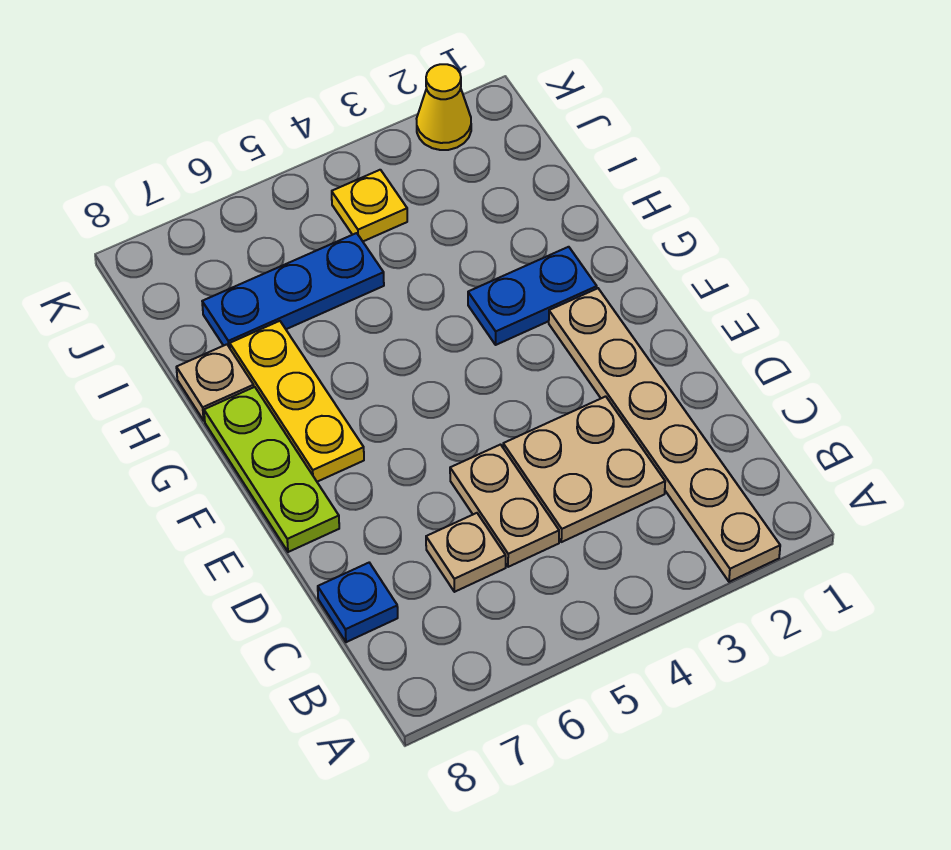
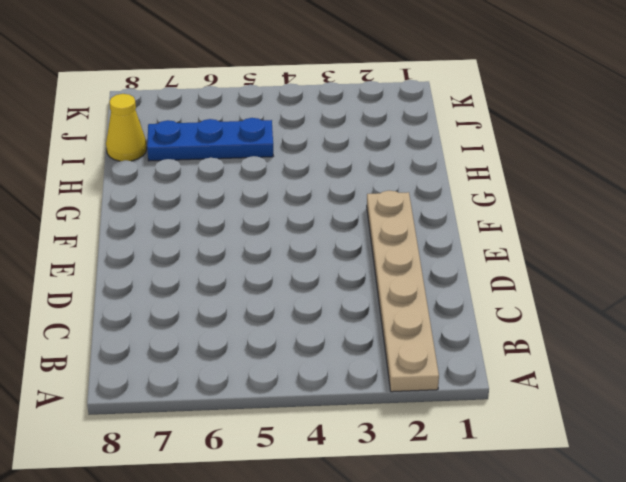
yellow 1x1 cone [106,94,147,161] -> yellow 1x1 cone moved to [417,64,471,150]
none -> tan 2x2 plate [503,396,665,542]
none -> tan 1x2 plate [450,445,559,567]
none -> tan 1x1 plate [426,513,506,592]

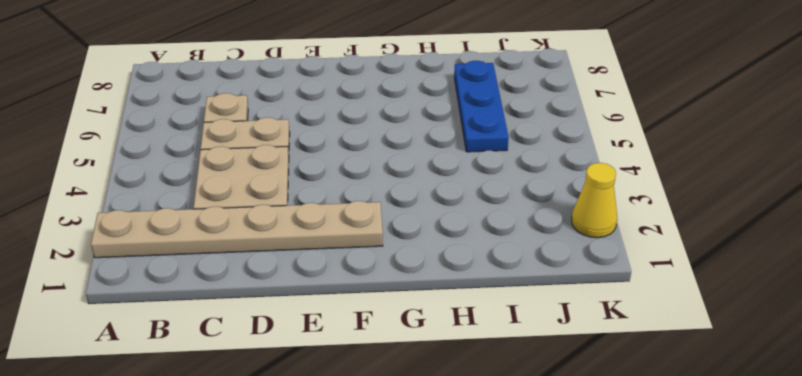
none -> blue 1x1 plate [318,563,398,642]
none -> lime 1x3 plate [204,387,339,552]
none -> yellow 1x3 plate [230,321,364,482]

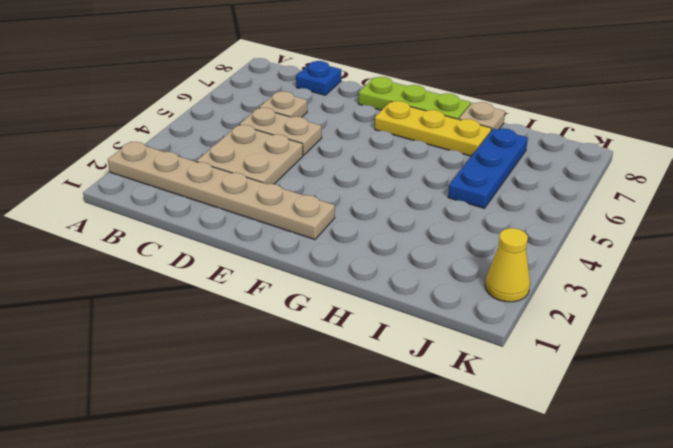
none -> blue 1x2 plate [468,247,597,345]
none -> yellow 1x1 plate [332,170,407,241]

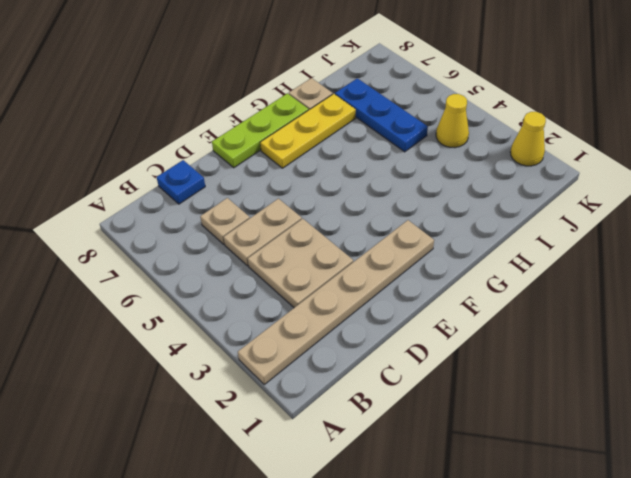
yellow 1x1 cone [436,94,469,148] -> yellow 1x1 plate [332,170,407,241]
none -> blue 1x2 plate [468,247,597,345]

